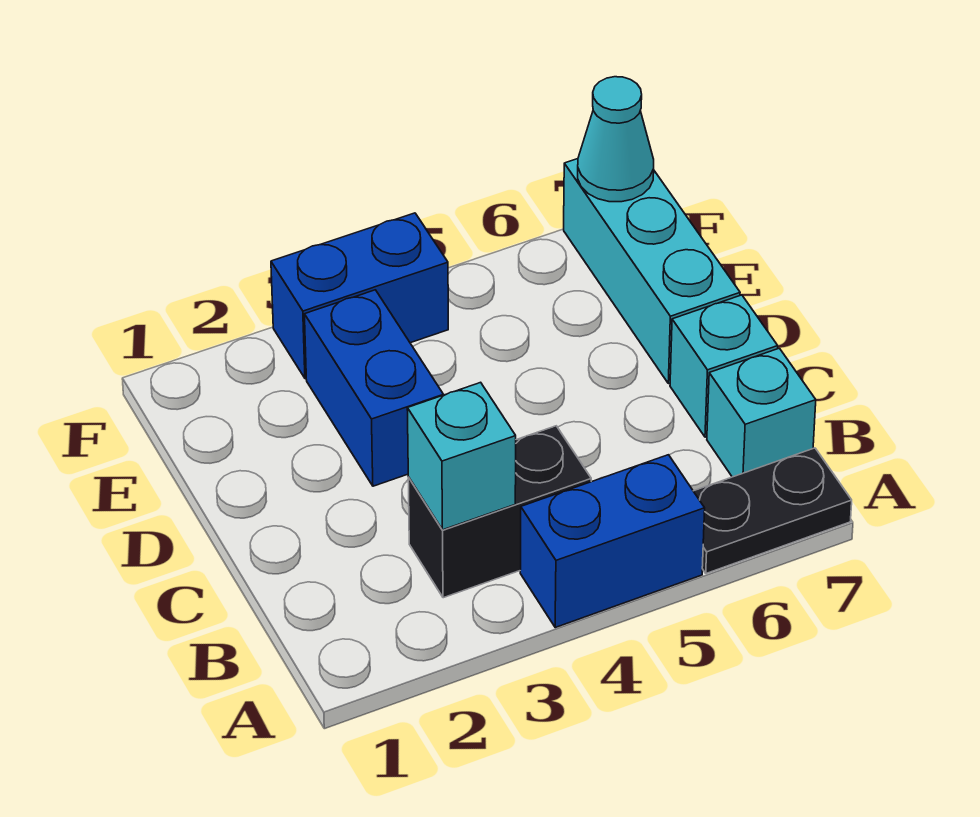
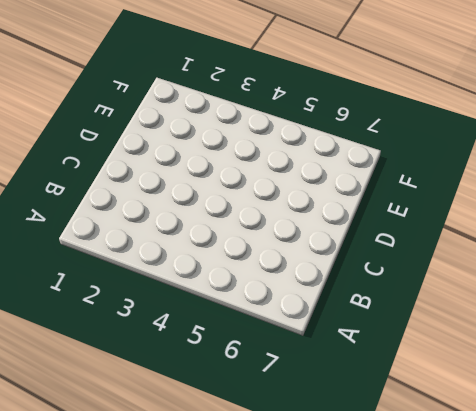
none -> blue 1x2 brick [520,455,705,627]
none -> black 1x2 plate [694,448,852,573]

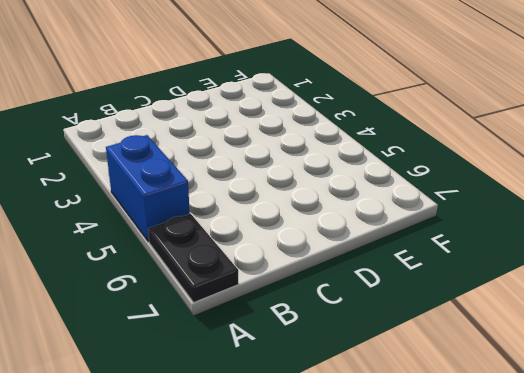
none -> black 1x2 brick [408,426,591,598]
none -> cyan 1x1 brick [707,348,816,477]

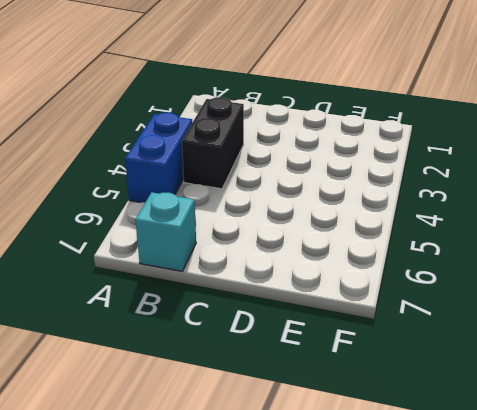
none -> black 1x2 plate [694,448,852,573]
none -> cyan 1x1 brick [670,295,778,437]

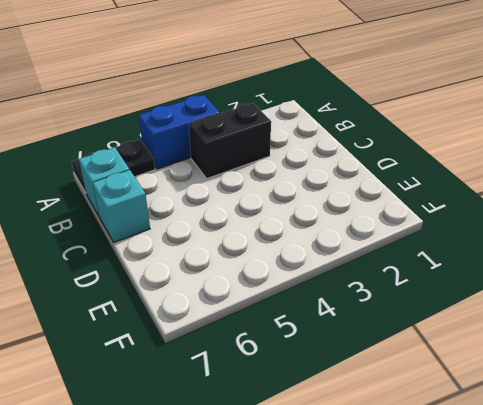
none -> blue 1x2 brick [304,290,443,486]
none -> cyan 1x3 brick [564,159,740,384]

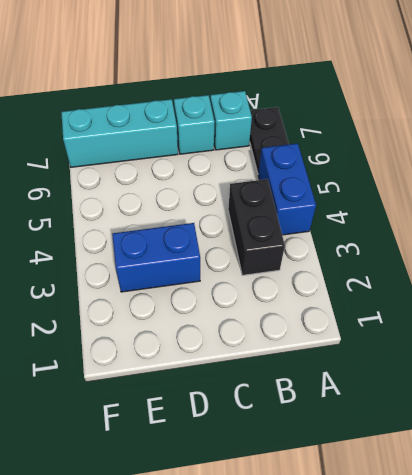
none -> blue 1x2 brick [271,213,448,378]
none -> cyan 1x1 brick [407,382,516,530]

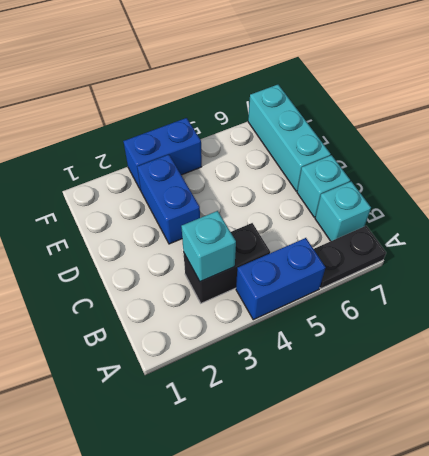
none -> cyan 1x1 cone [578,77,654,202]

